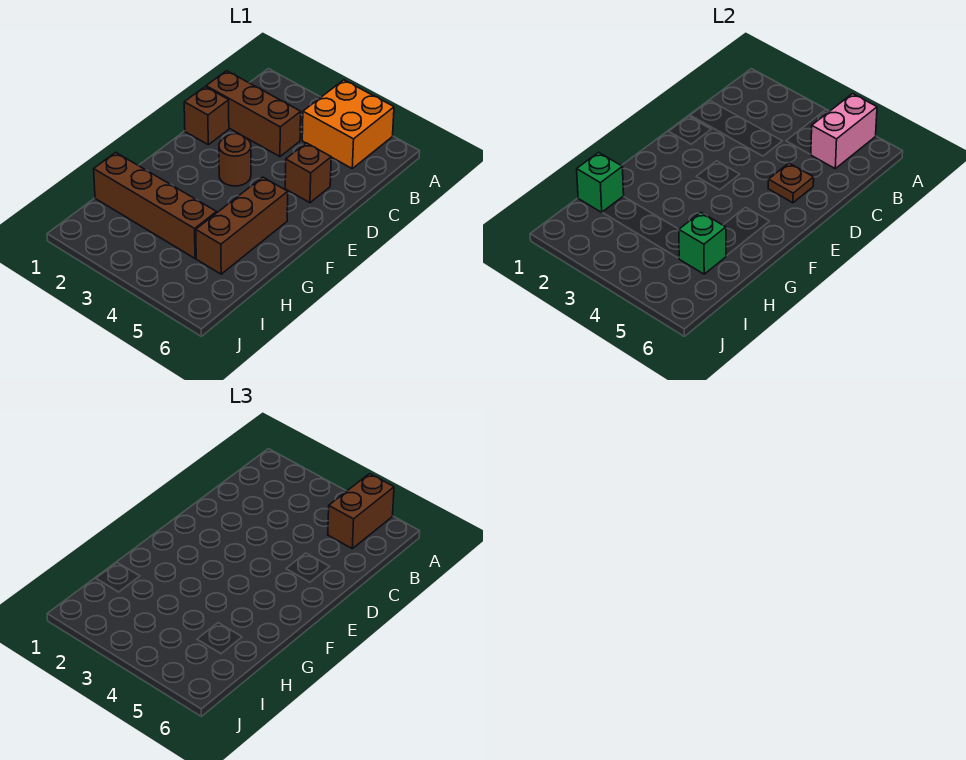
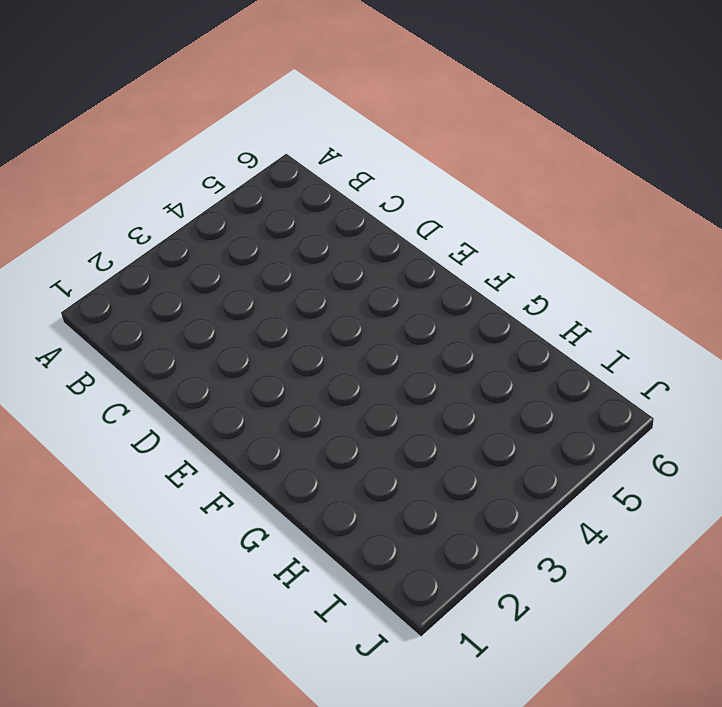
none -> orange 2x2 brick [302,80,394,168]
none -> brown 1x3 brick [206,71,301,157]
none -> brown 1x1 brick [184,87,229,145]

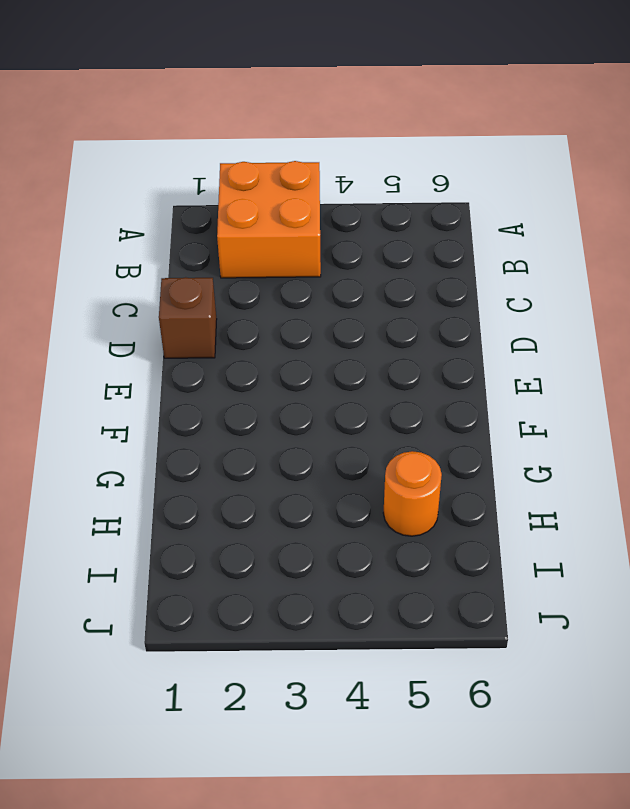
orange 2x2 brick [217,161,321,278] -> orange 2x2 brick moved to [302,80,394,168]
orange 1x1 round brick [383,451,442,536] -> brown 1x3 brick [196,177,288,274]
none -> brown 1x3 brick [206,71,301,157]
none -> brown 1x1 brick [285,143,331,203]
none -> brown 1x1 round brick [219,134,251,186]

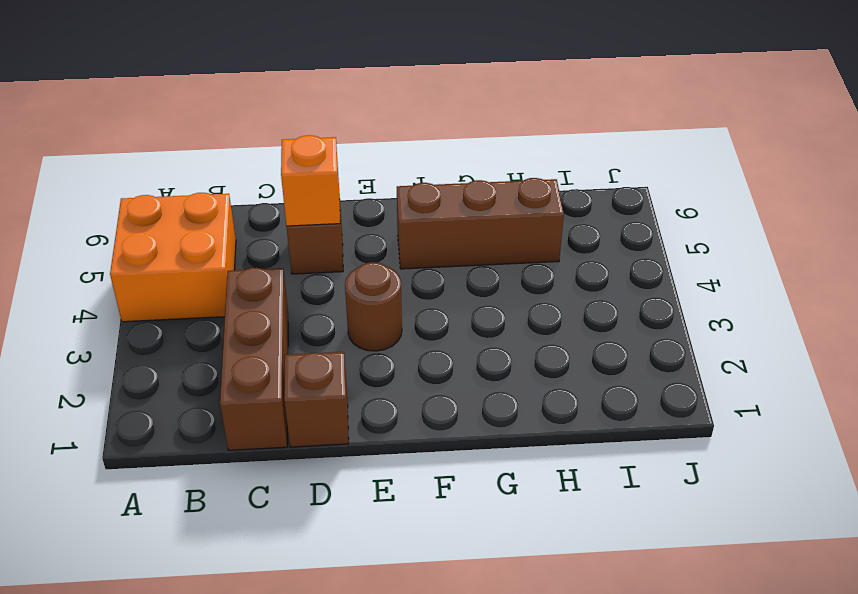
orange 1x1 brick [281,135,340,226] -> brown 1x1 plate [768,163,814,203]
none -> brown 1x4 brick [94,152,217,258]
none -> pink 1x2 brick [811,94,877,168]
none -> green 1x1 brick [577,152,624,212]

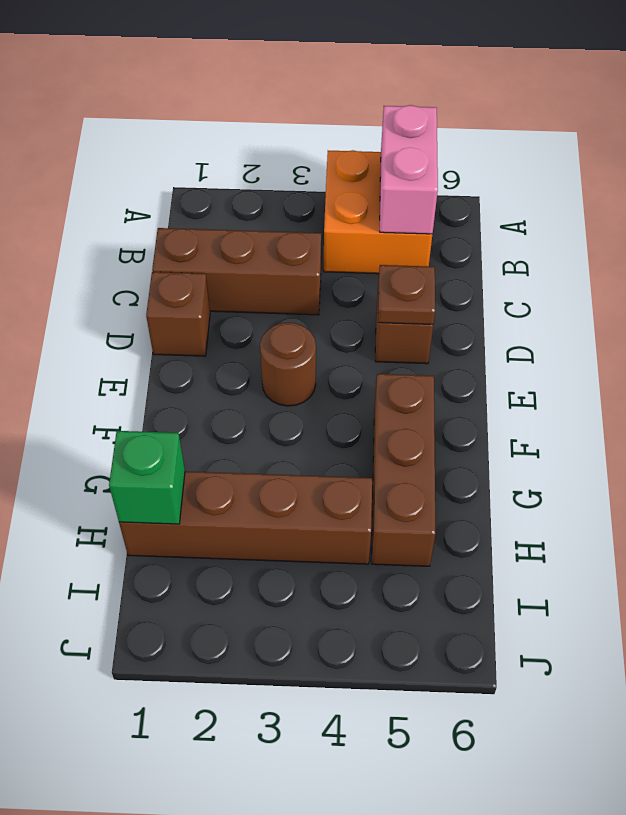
none -> green 1x1 brick [679,212,726,274]
none -> brown 1x2 brick [328,474,394,548]

